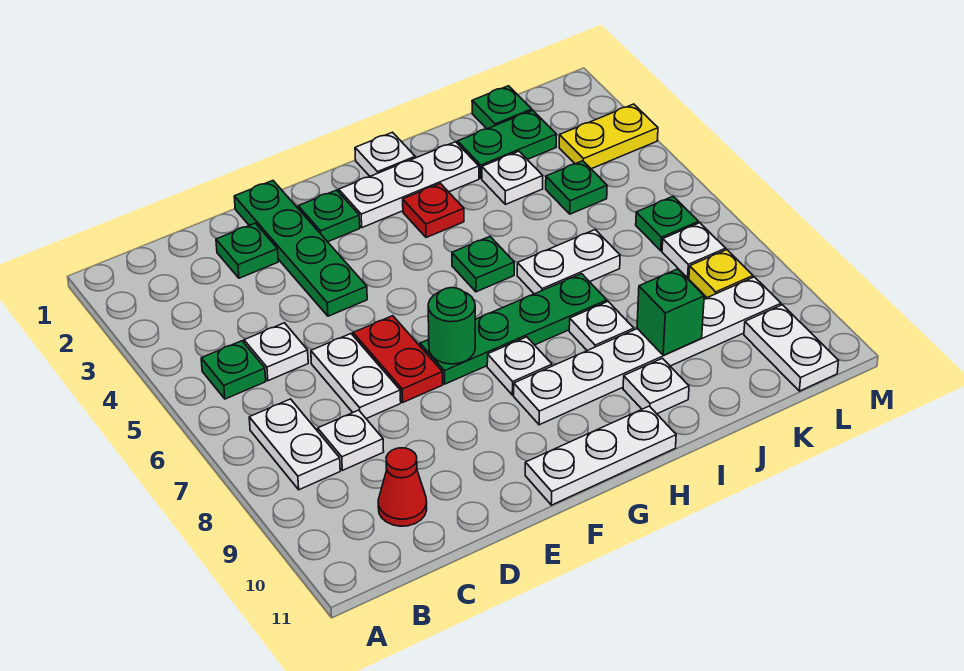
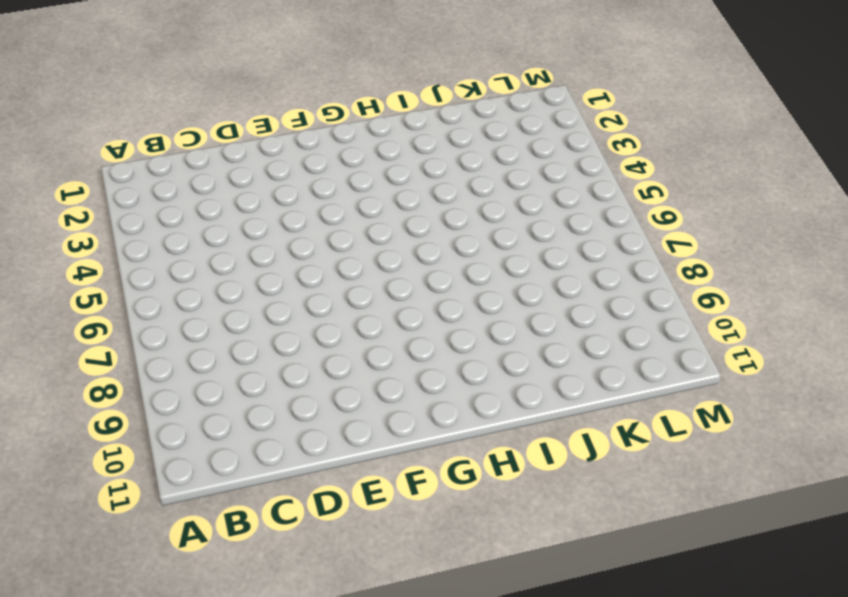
none -> green 1x1 plate [201,341,266,399]
none -> white 1x2 plate [249,399,340,490]
none -> white 1x1 plate [244,323,308,381]
none -> white 1x1 plate [318,410,384,470]

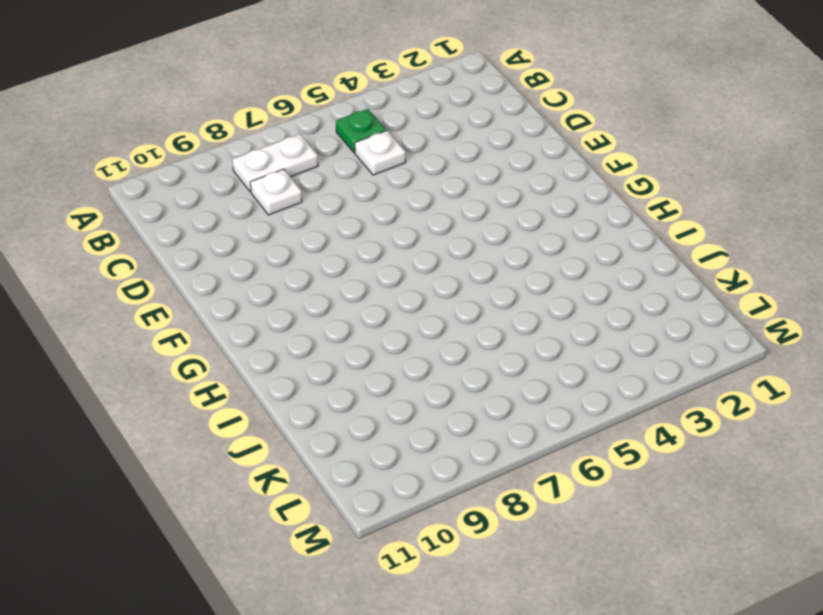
none -> red 1x1 cone [378,448,427,526]
none -> green 1x1 plate [216,223,278,278]
none -> white 1x2 plate [311,334,401,419]
none -> green 1x4 plate [234,181,367,316]

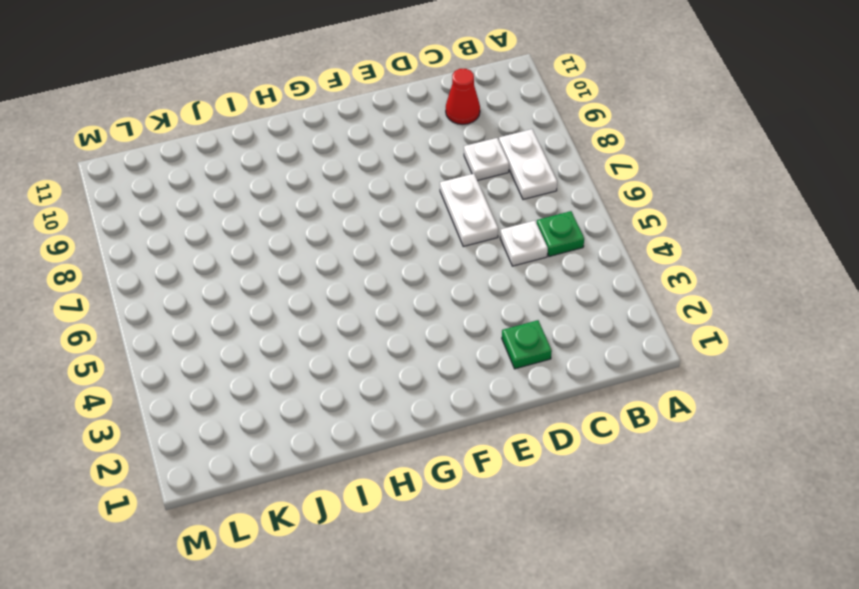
none -> green 1x4 plate [234,181,367,316]
none -> red 1x2 plate [353,316,443,402]
none -> green 1x1 plate [298,190,360,242]
none -> green 1x4 plate [420,274,607,384]

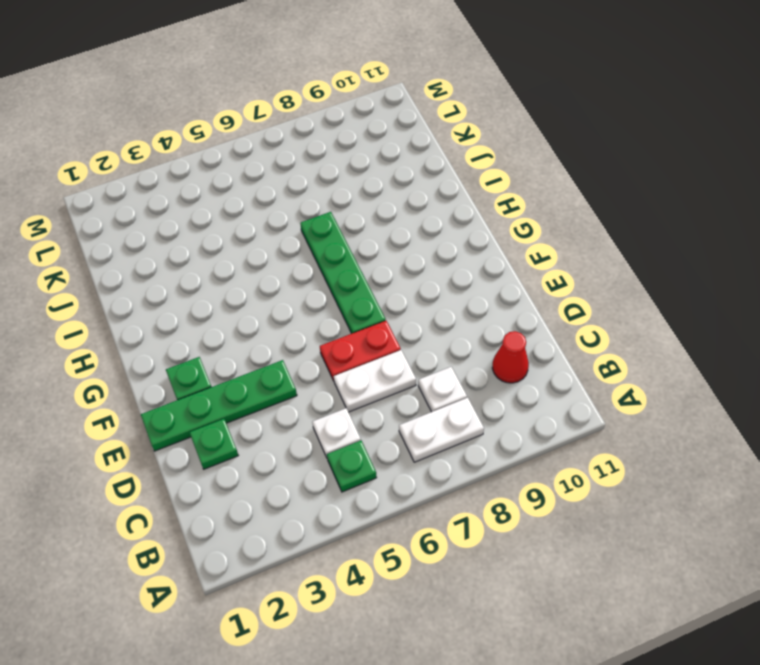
none -> white 1x3 plate [525,406,676,505]
none -> white 1x3 plate [339,142,479,228]
none -> white 1x1 plate [487,337,552,395]
none -> white 1x6 plate [514,277,781,425]

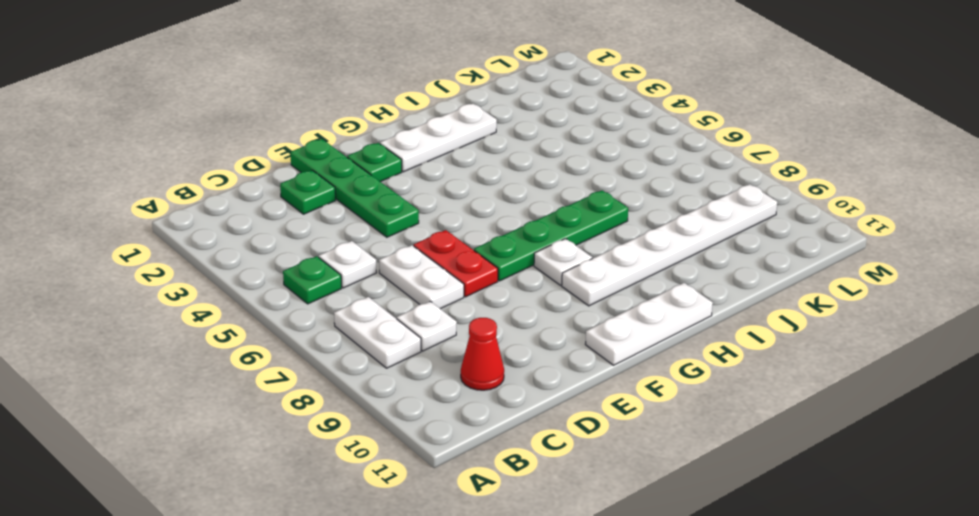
none -> white 1x1 plate [355,132,415,176]
none -> red 1x1 plate [403,184,464,238]
none -> green 1x1 plate [452,237,514,292]
none -> white 1x2 plate [517,230,620,294]

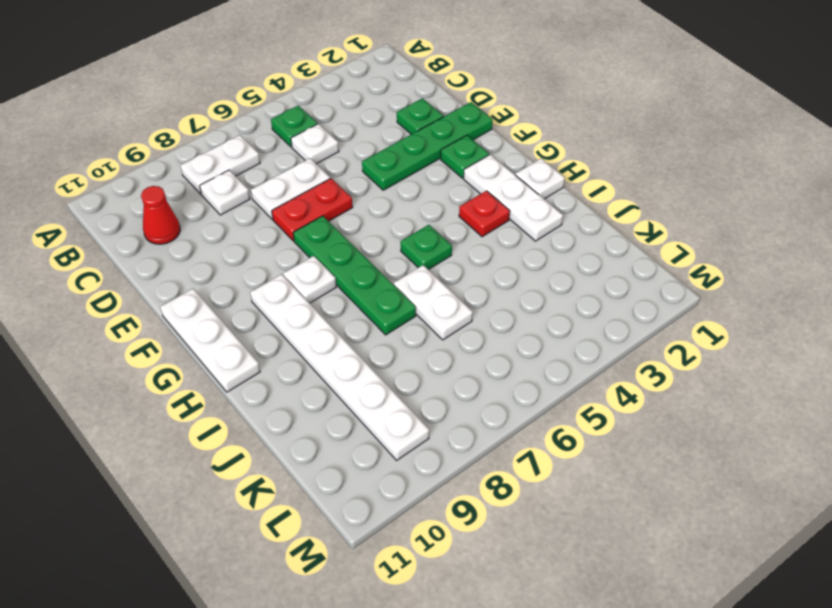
none -> white 1x1 plate [569,302,634,351]
none -> white 1x1 plate [623,358,689,414]
none -> green 1x2 plate [458,110,556,178]
none -> white 1x1 plate [482,151,543,204]

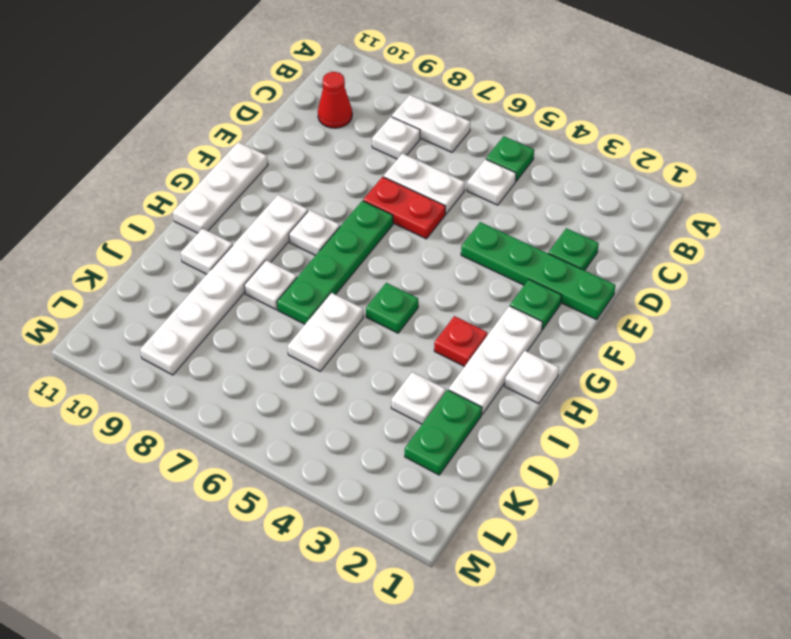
none -> green 1x1 plate [472,86,532,129]
none -> green 1x1 plate [546,161,607,214]
none -> yellow 1x2 plate [559,104,658,169]
none -> green 1x1 plate [636,197,699,251]

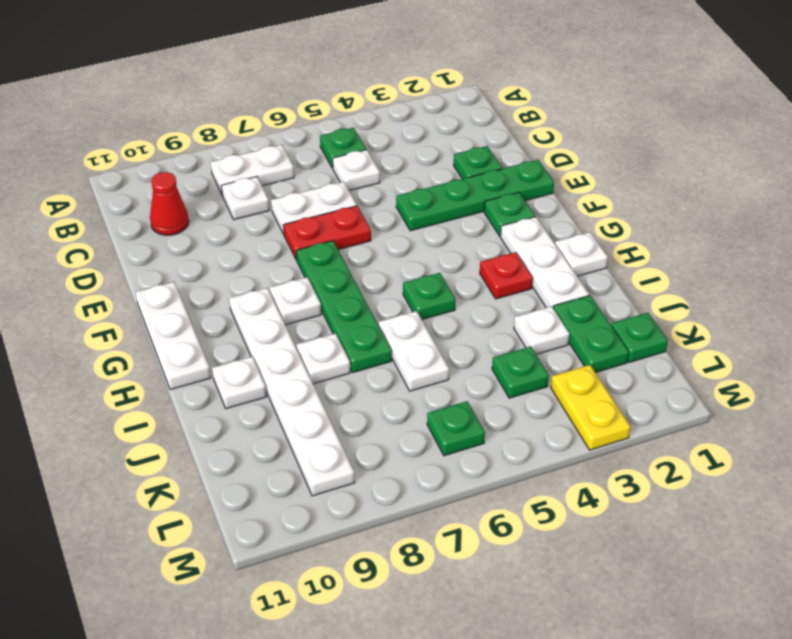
none -> white 1x1 plate [662,223,726,278]
none -> yellow 1x1 plate [689,250,753,298]
none -> white 1x2 plate [744,305,839,391]
none -> green 1x1 round brick [428,288,475,364]

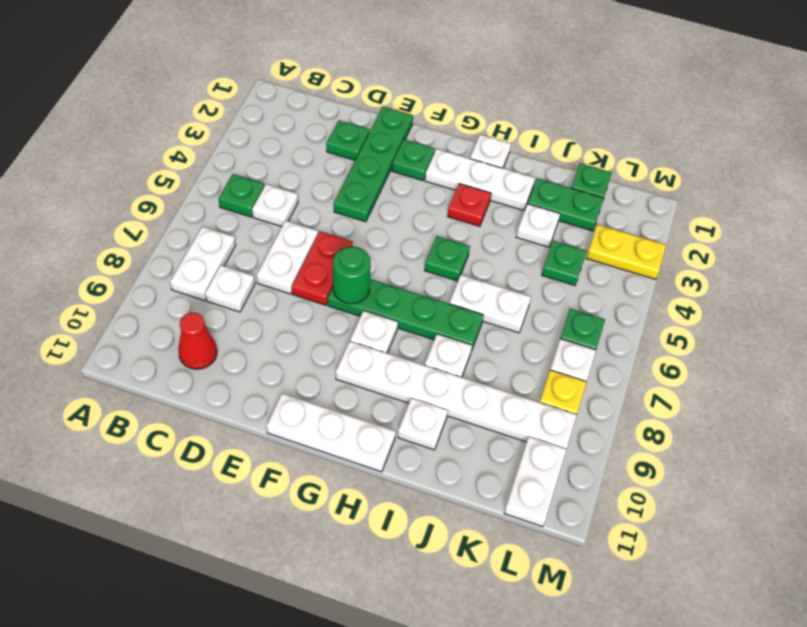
none -> green 1x1 brick [637,269,704,355]

